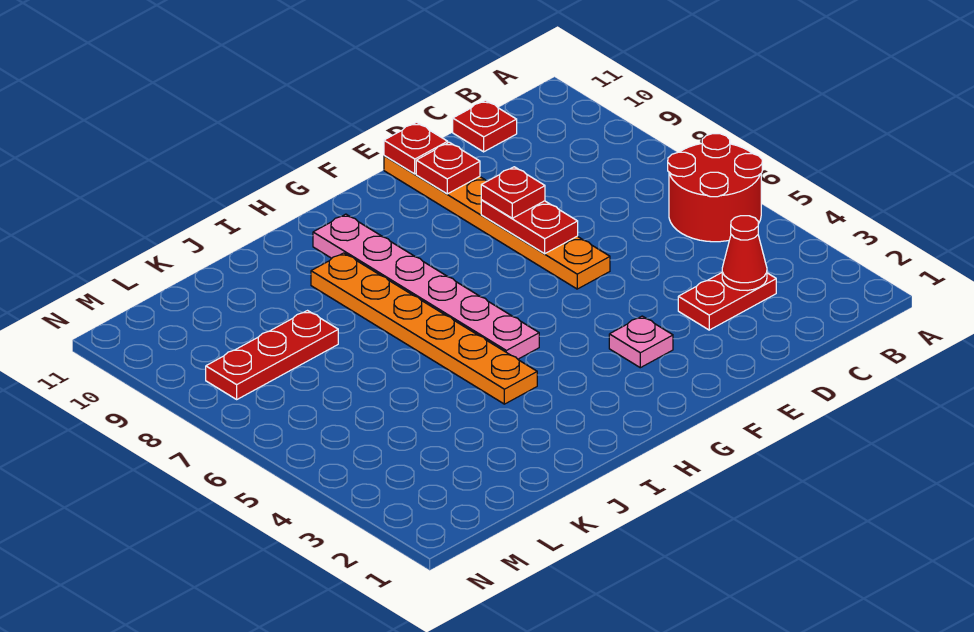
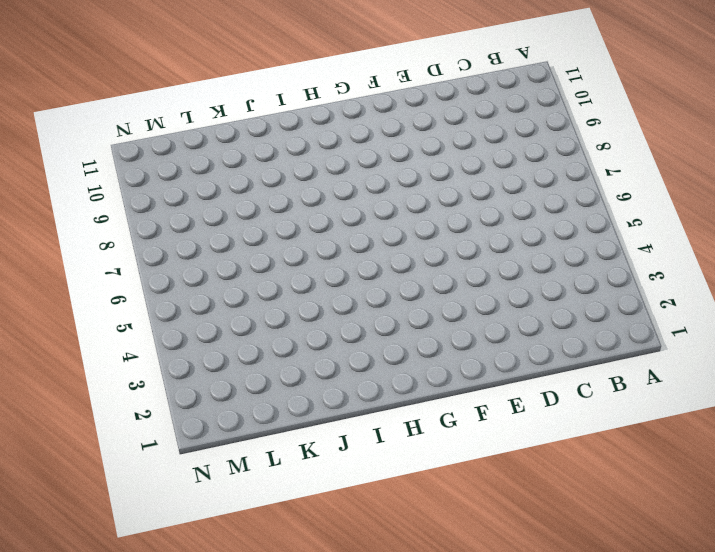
none -> red 2x2 round brick [668,134,762,242]
none -> red 1x2 plate [678,273,776,330]
none -> red 1x1 plate [453,100,517,152]

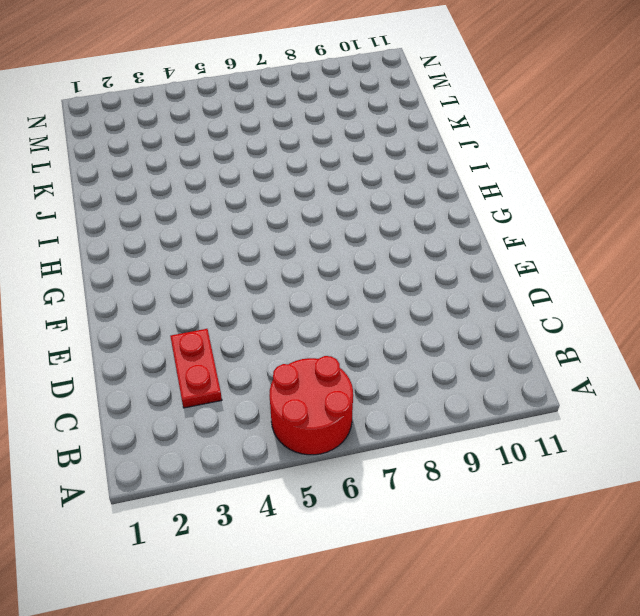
none -> red 1x1 plate [453,100,517,152]
none -> orange 1x6 plate [384,156,610,289]
none -> pink 1x1 plate [609,316,673,368]

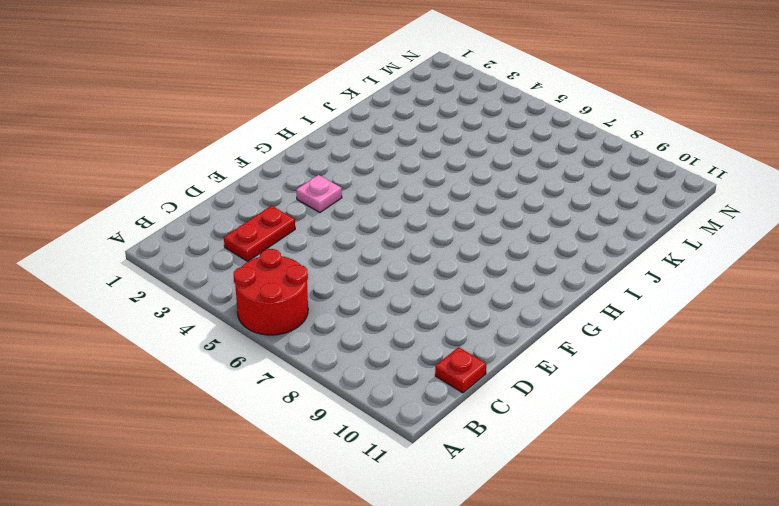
none -> orange 1x6 plate [384,156,610,289]
none -> pink 1x6 plate [313,214,539,359]
none -> orange 1x6 plate [311,253,537,404]

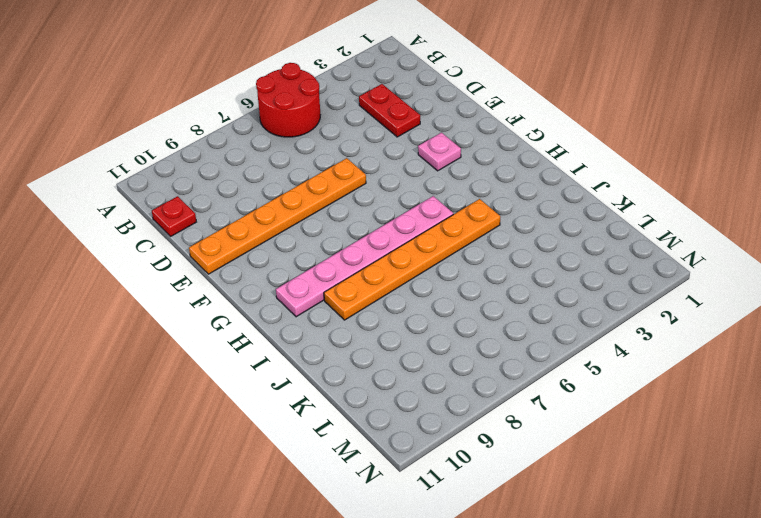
none -> red 1x3 plate [206,311,338,399]
none -> red 1x1 cone [722,216,767,291]
none -> red 1x2 plate [481,200,578,254]

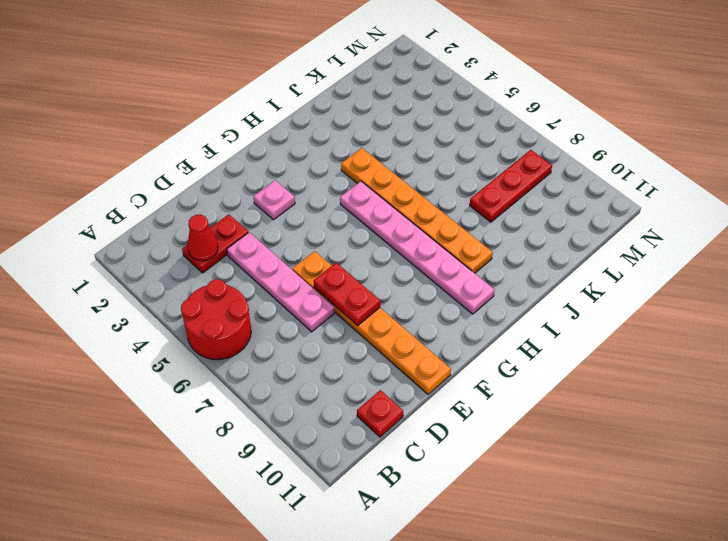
pink 1x4 plate [227,232,334,332] -> none
none -> red 1x1 plate [416,142,480,194]
none -> red 1x1 plate [384,122,448,174]
none -> red 1x1 plate [481,167,545,218]

